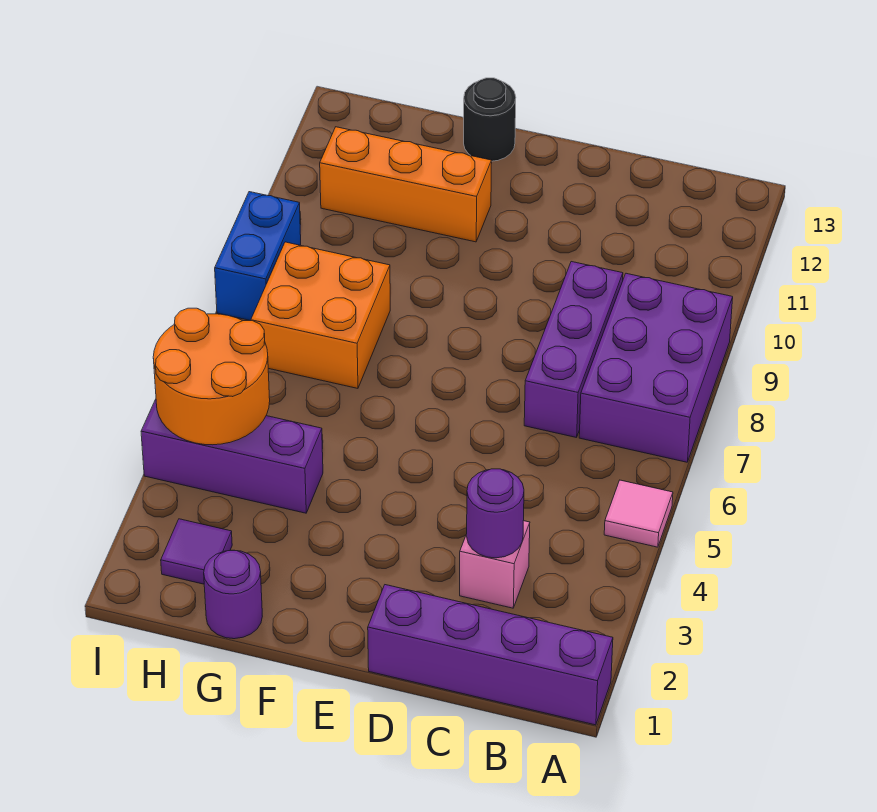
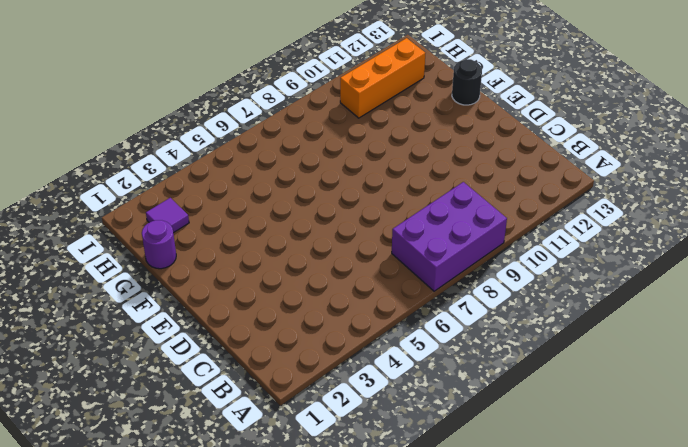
orange 1x3 brick [340,38,425,118] -> orange 1x3 brick turned to [320,127,492,242]
none -> purple 1x4 brick [368,585,613,725]
none -> pink 1x1 tile [604,480,673,547]
none -> pink 1x1 brick [460,521,530,608]

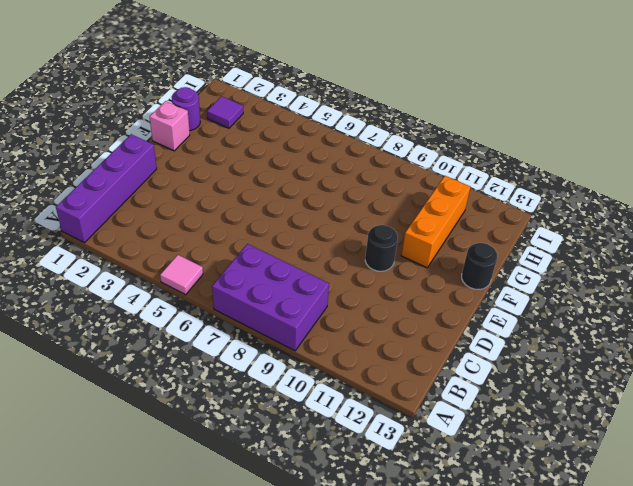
black 1x1 round brick [365,225,398,271] -> none
pink 1x1 brick [150,101,190,151] -> pink 1x1 brick moved to [460,521,530,608]
none -> purple 1x3 brick [524,262,623,438]
none -> purple 1x3 brick [141,399,323,513]
none -> orange 2x2 brick [251,242,390,388]

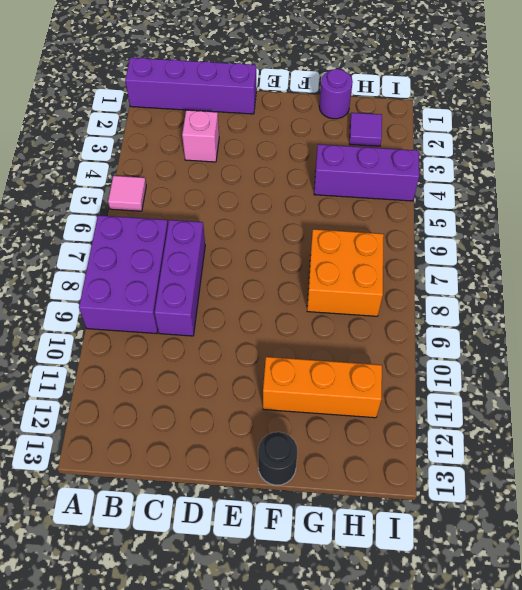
none -> blue 1x2 brick [215,192,301,321]
none -> purple 1x1 round brick [467,469,524,558]
none -> orange 2x2 round brick [153,308,270,445]

